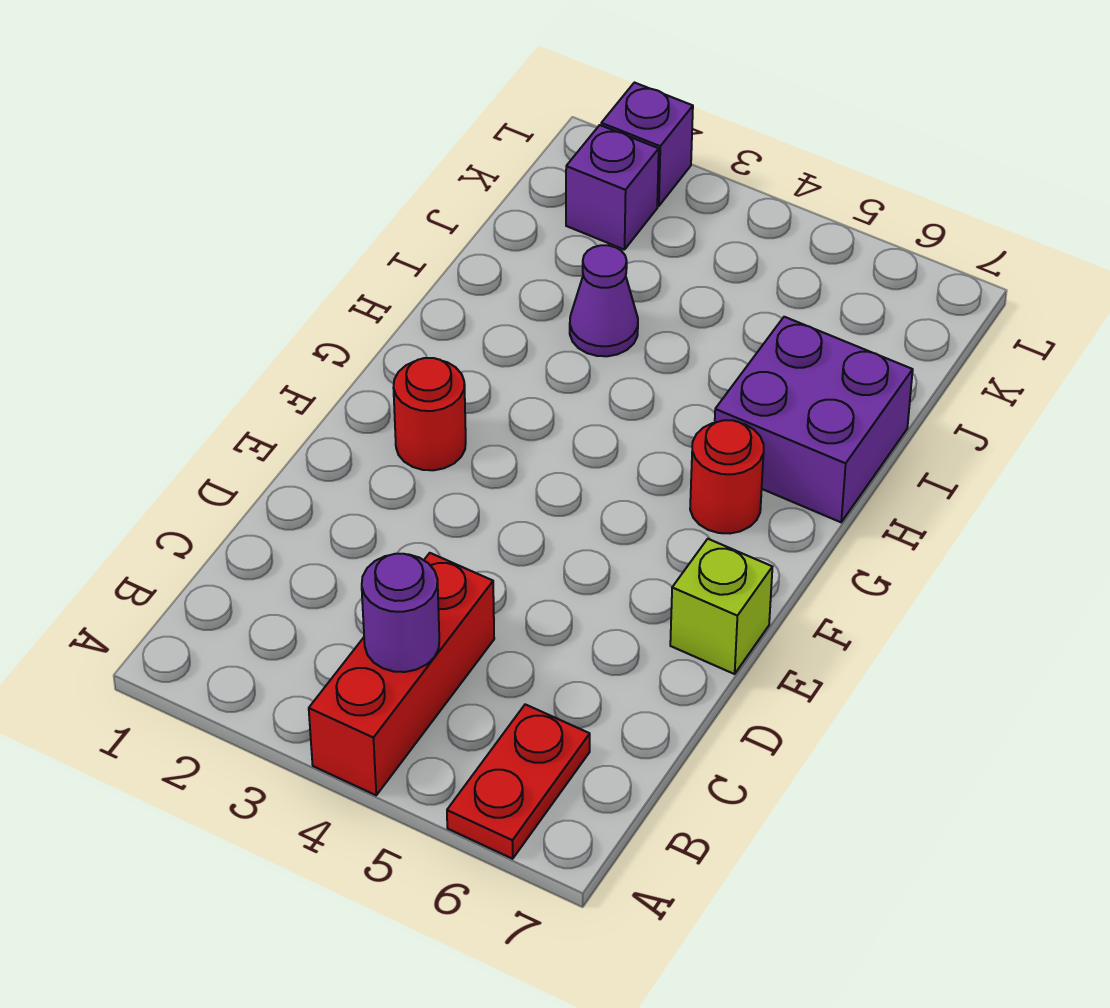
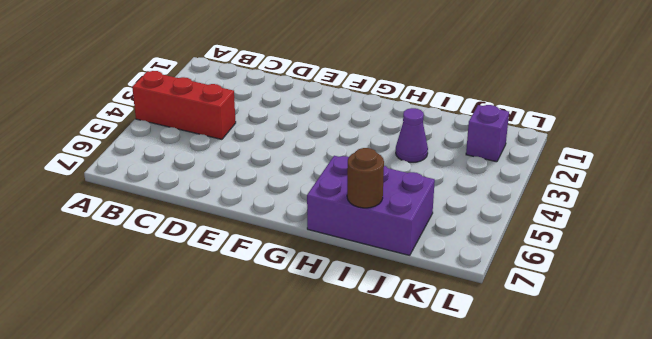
purple 2x3 brick [307,156,435,255] -> purple 2x2 brick [715,317,913,522]
brown 1x1 round brick [347,148,384,208] -> none
none -> red 1x2 plate [447,704,590,859]
none -> lime 1x1 brick [670,539,772,674]

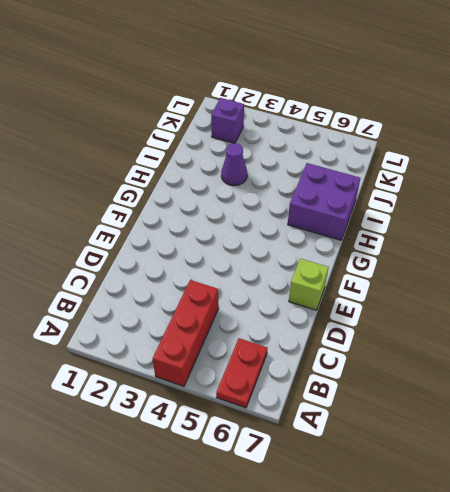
none -> red 1x1 round brick [393,358,466,470]
none -> red 1x1 round brick [690,420,764,533]

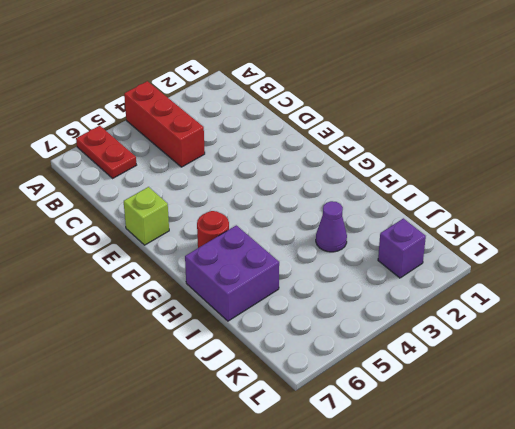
none -> red 1x1 round brick [393,358,466,470]
none -> purple 1x1 brick [601,83,693,206]

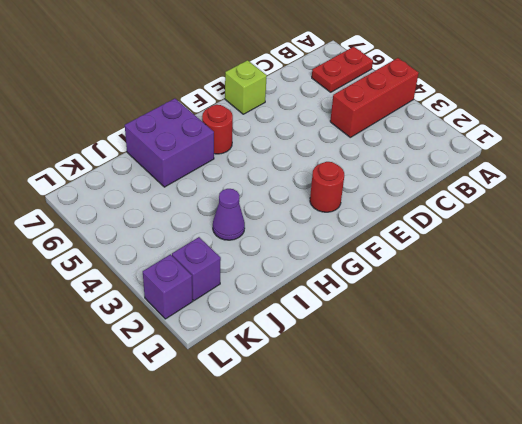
none -> purple 1x1 round brick [362,554,439,672]

